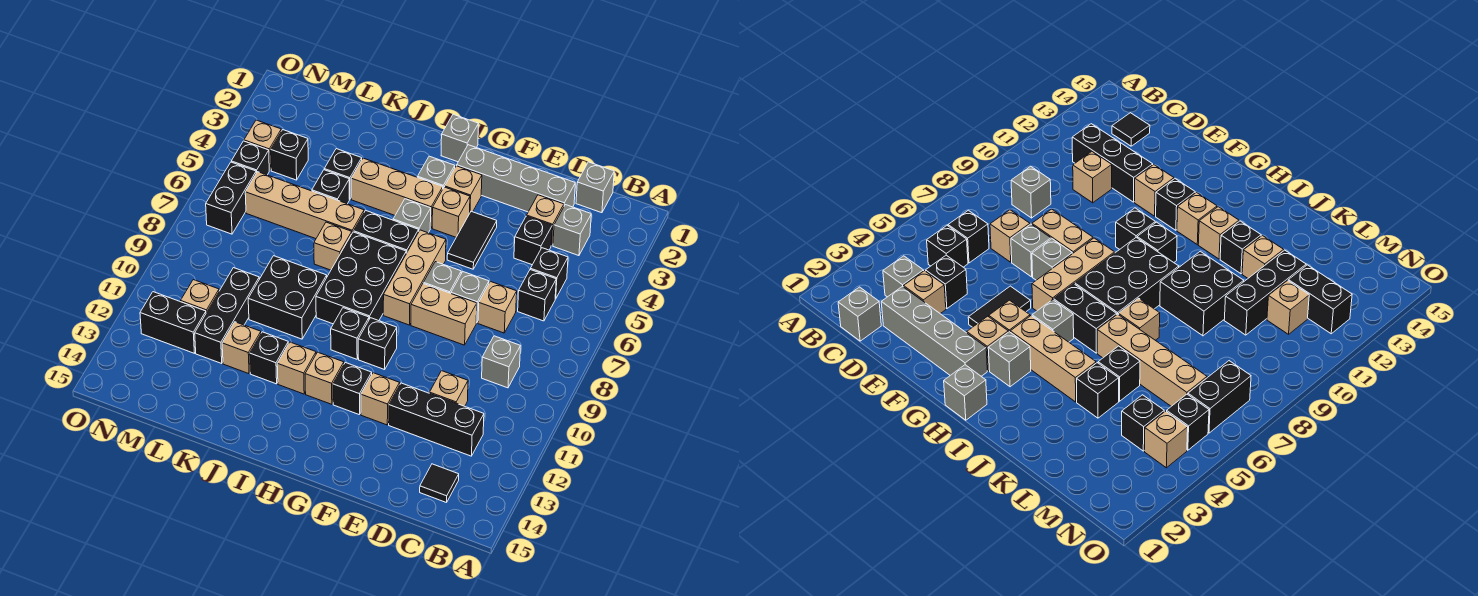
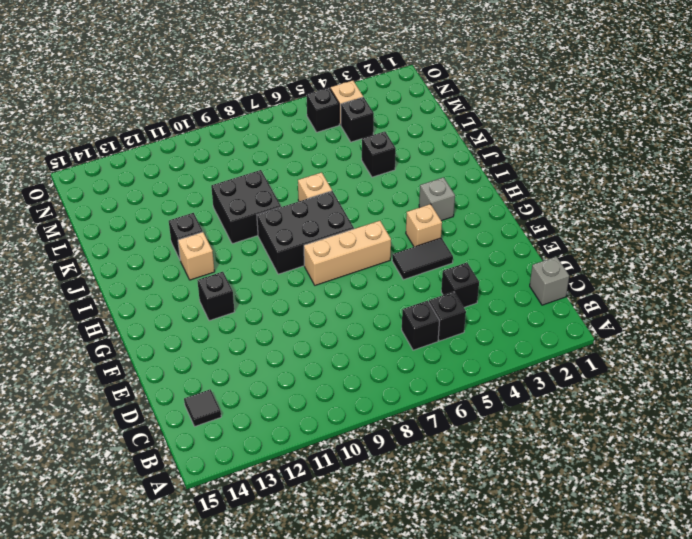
none -> grey 1x1 brick [553,205,591,256]
none -> grey 1x1 brick [482,336,520,388]
none -> black 1x3 brick [389,383,484,456]
none -> grey 1x4 brick [457,145,575,212]

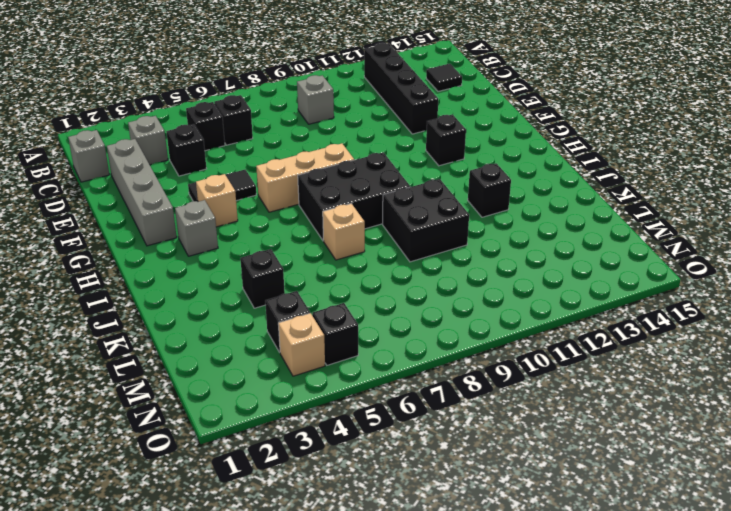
black 1x4 brick [364,43,438,134] -> black 1x3 brick [389,383,484,456]
none -> tan 1x1 brick [527,195,564,246]
none -> tan 1x1 brick [478,281,517,333]
none -> tan 1x1 brick [430,371,468,406]
none -> grey 1x1 brick [451,272,489,323]

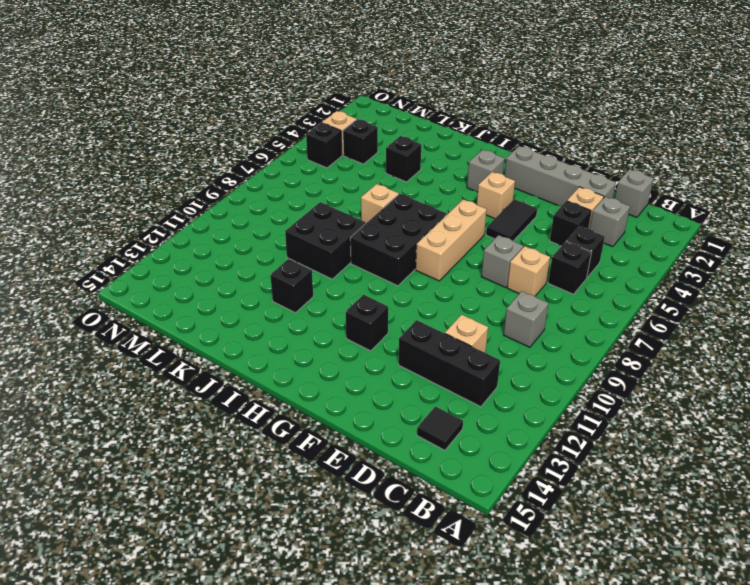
none -> tan 1x2 brick [411,284,477,345]
none -> grey 1x1 brick [423,262,461,293]
none -> tan 1x1 brick [361,373,400,425]
none -> tan 1x1 brick [445,166,482,212]

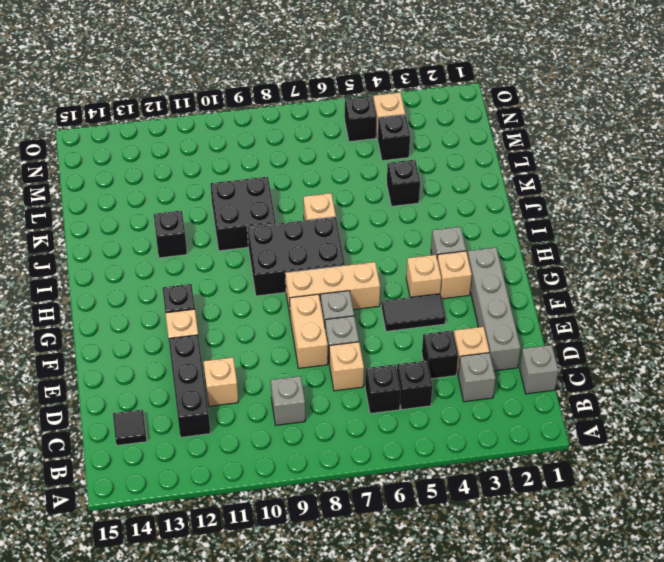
none -> black 1x1 brick [358,318,397,370]
none -> grey 1x1 brick [441,114,478,162]
none -> tan 1x3 brick [351,158,443,228]
none -> grey 1x1 brick [393,199,431,233]

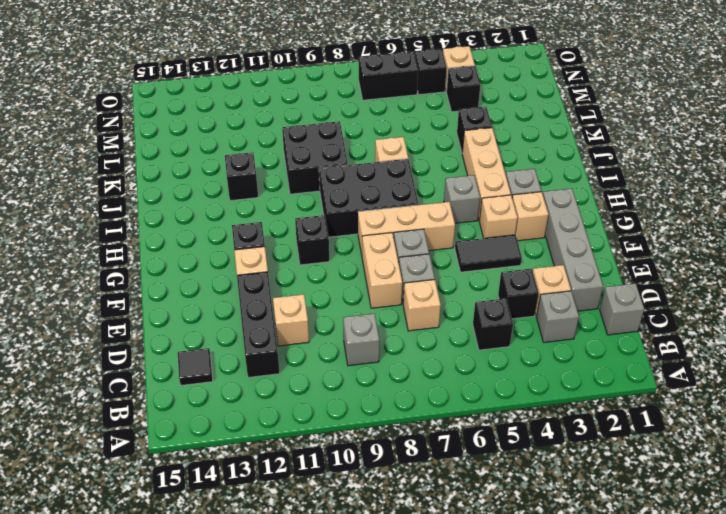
none -> black 1x1 brick [518,270,556,321]
none -> grey 1x1 brick [441,114,478,162]
none -> black 1x2 brick [354,210,419,253]
none -> black 1x1 brick [331,308,369,359]

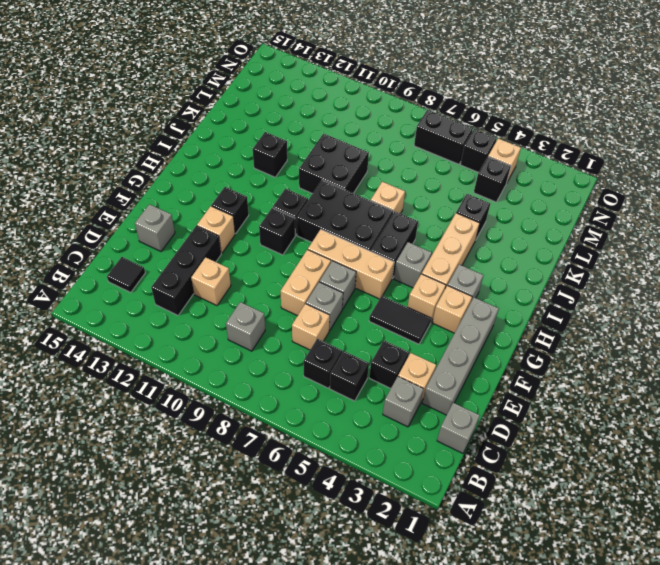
grey 1x1 brick [135,204,175,251] -> grey 1x1 brick moved to [441,114,478,162]
none -> tan 1x1 brick [305,352,344,404]
none -> tan 1x1 brick [277,342,316,394]
none -> tan 1x4 brick [245,172,364,239]
none -> black 1x1 brick [312,170,350,204]

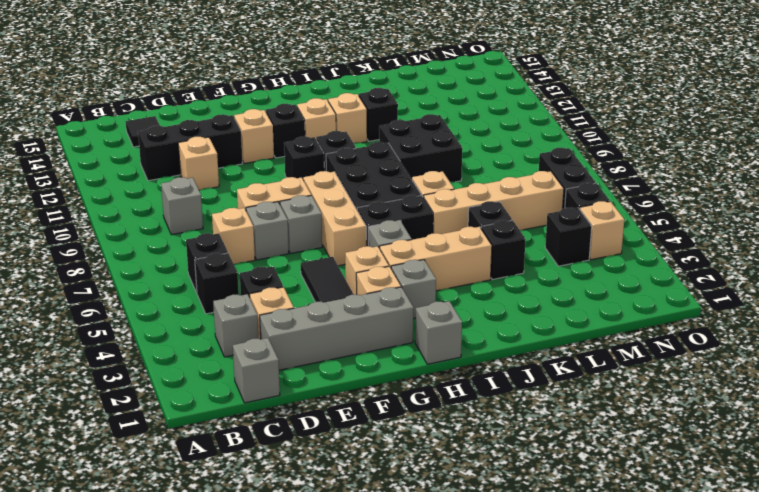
none -> tan 1x1 brick [222,322,261,374]
none -> black 1x3 brick [195,268,259,363]
none -> tan 1x1 brick [181,280,219,313]
none -> black 1x2 brick [140,292,206,353]

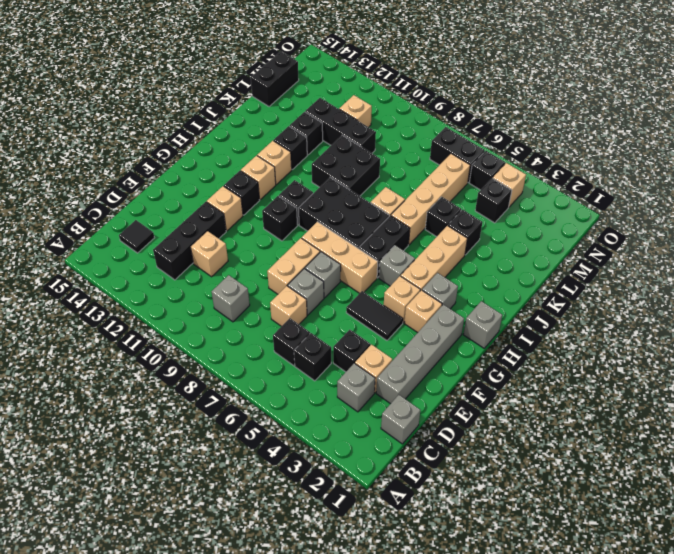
black 1x1 brick [290,112,323,155] -> tan 1x1 brick [222,322,261,374]
black 1x2 brick [251,51,299,107] -> black 1x2 brick moved to [140,292,206,353]

